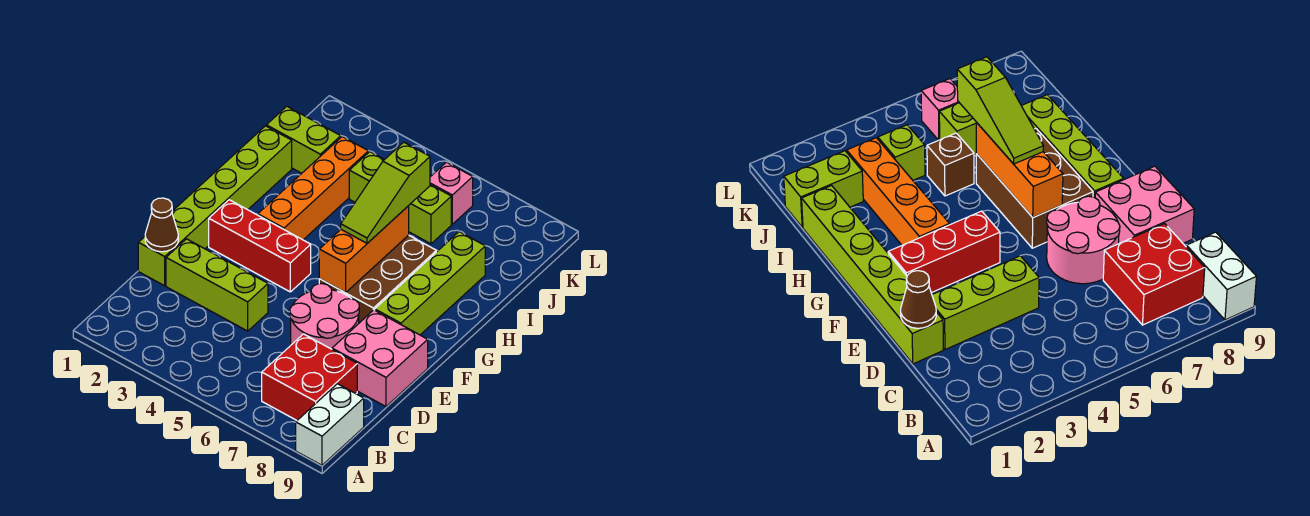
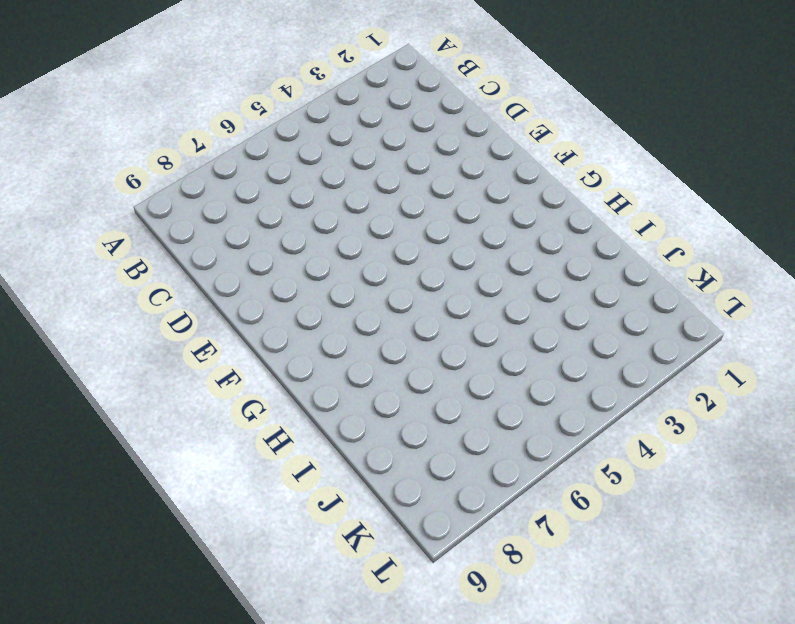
none -> white 1x2 brick [296,384,364,465]
none -> red 2x2 brick [262,334,357,420]
none -> lime 1x6 brick [138,126,292,286]

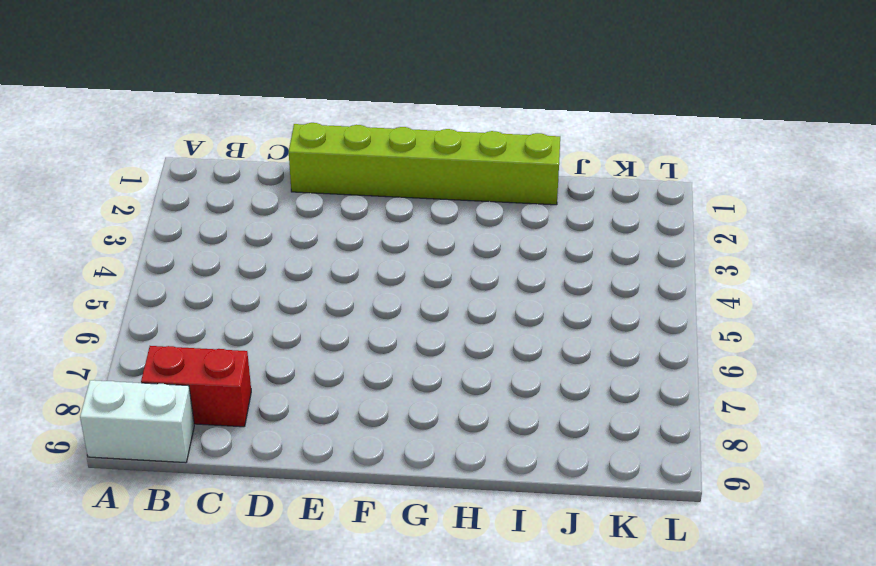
red 1x2 brick [141,346,251,427] -> red 2x2 brick [262,334,357,420]
none -> lime 1x3 brick [166,239,268,331]
none -> pink 2x2 round brick [290,284,359,349]
none -> pink 2x2 brick [332,310,428,407]

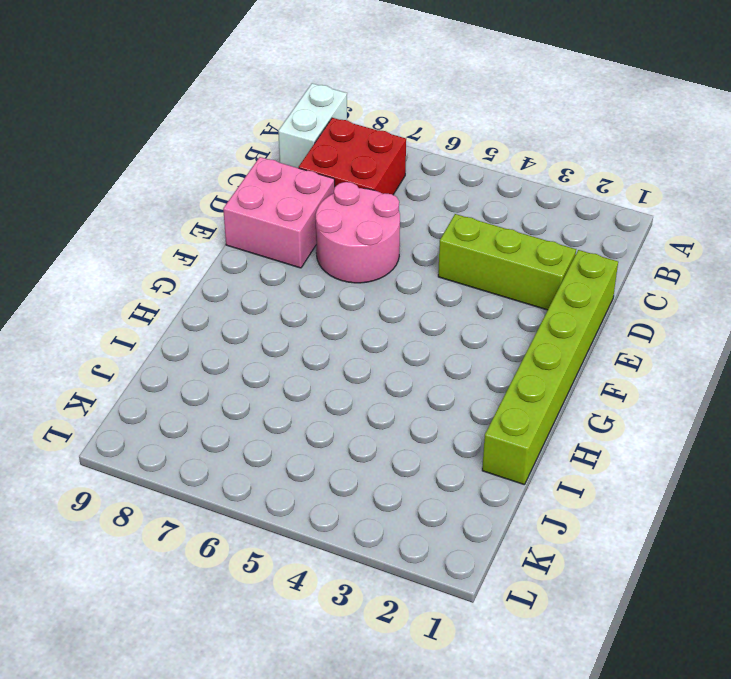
none -> red 1x3 brick [209,200,311,292]
none -> brown 2x3 brick [319,235,436,323]
none -> lime 1x4 brick [375,232,485,335]

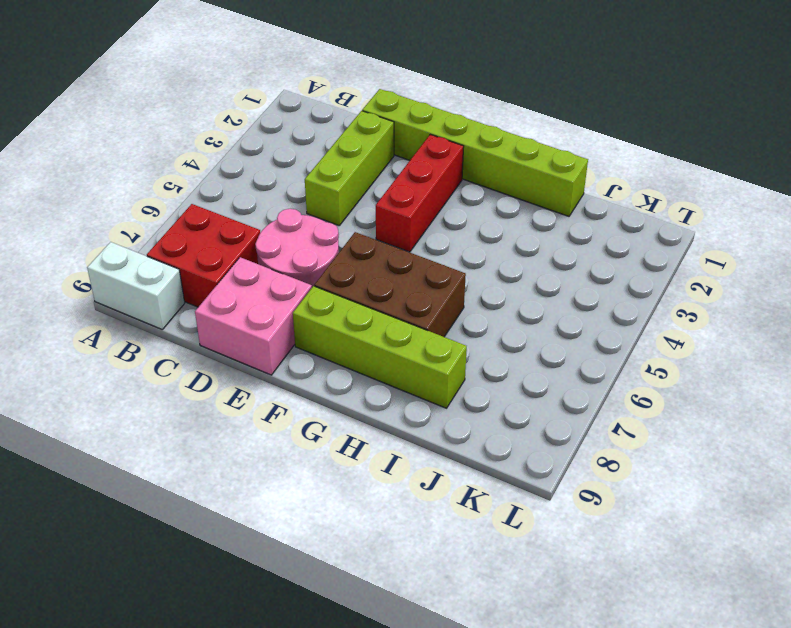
none -> orange 1x4 brick [258,137,368,240]
none -> brown 1x1 brick [927,133,974,196]
none -> lime 1x2 brick [266,106,341,173]

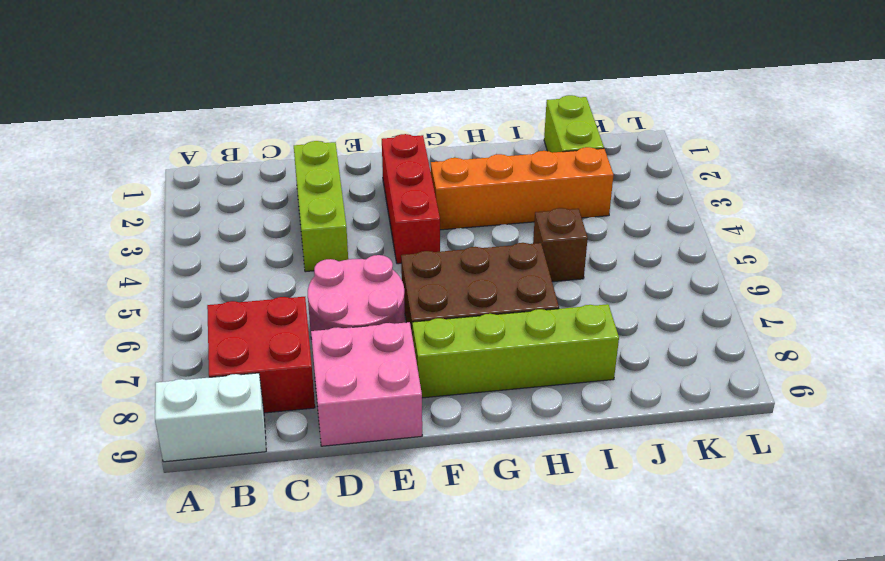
none -> lime 1x6 brick [138,126,292,286]
none -> lime 1x1 brick [349,152,384,202]
none -> lime 1x1 brick [409,185,451,244]

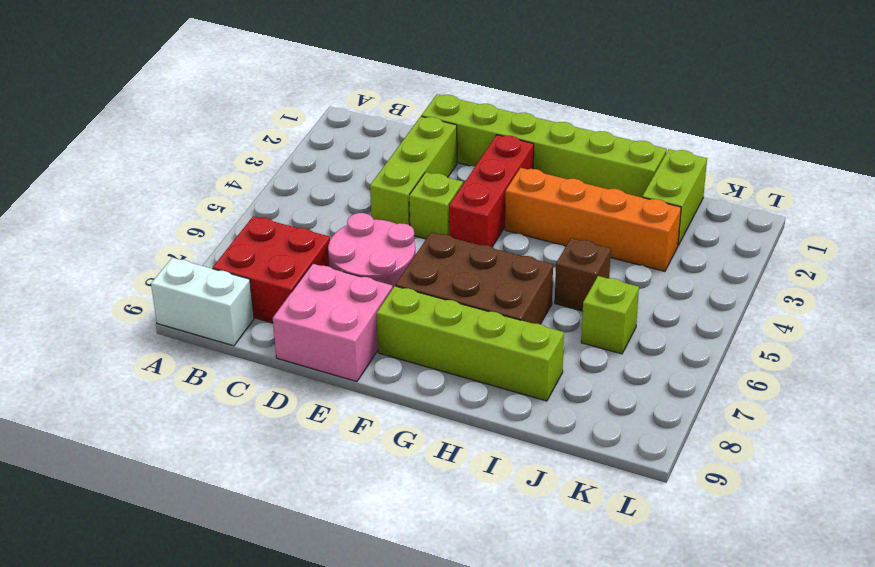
lime 1x1 brick [409,172,463,239] -> lime 1x1 brick moved to [349,152,384,202]
none -> pink 1x1 brick [430,162,473,224]
none -> brown 1x1 cone [145,198,178,252]
none -> orange 1x3 brick [319,206,409,293]

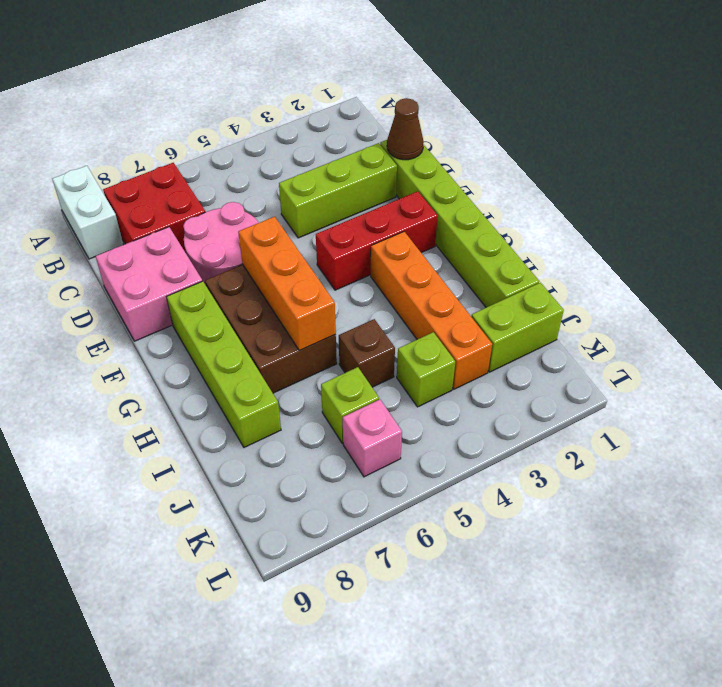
none -> lime 1x3 slope [341,142,430,243]

